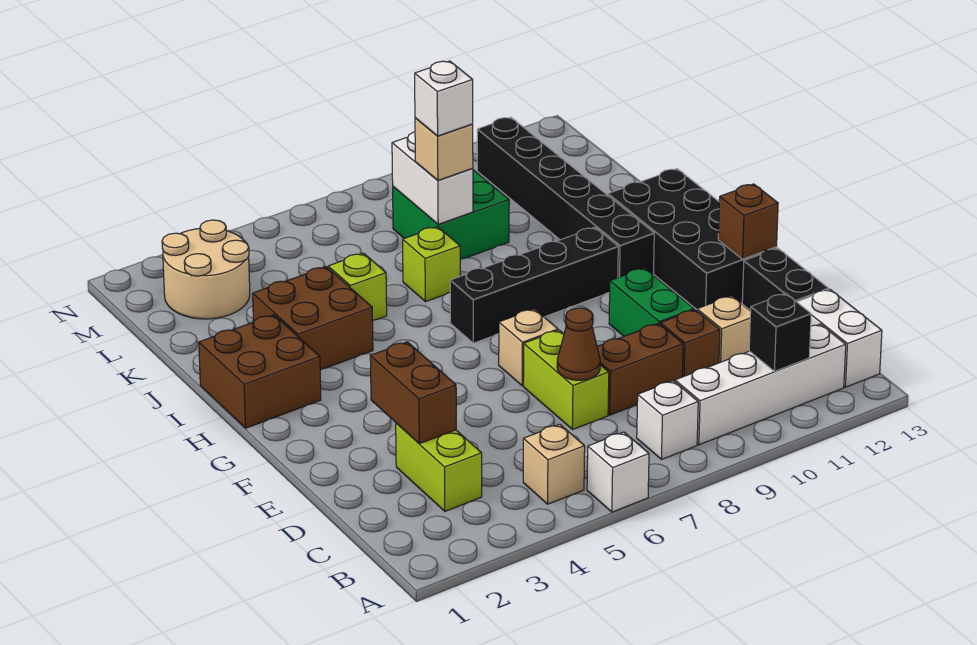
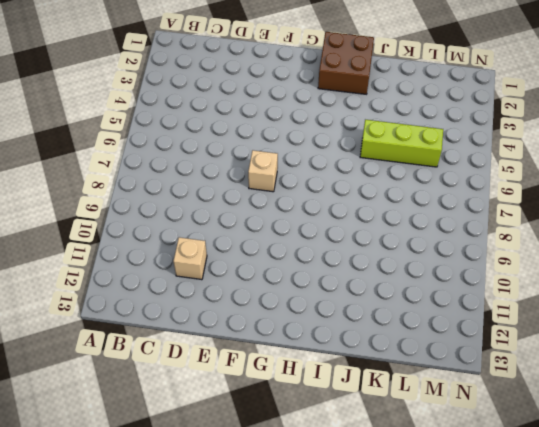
lime 1x3 brick [360,120,443,167] -> lime 1x1 brick [328,253,387,321]
none -> white 1x1 brick [587,432,649,512]
none -> tan 1x1 brick [523,424,585,504]
none -> white 1x1 brick [637,381,698,459]

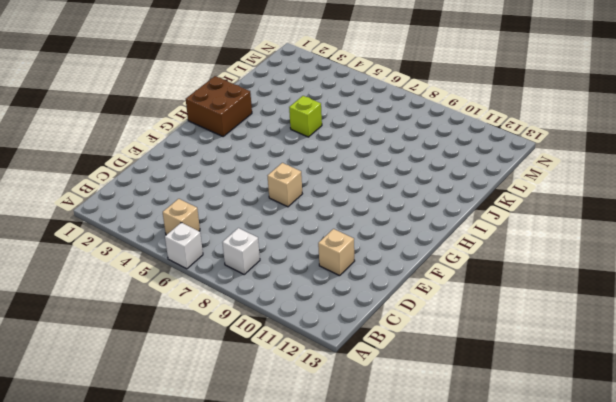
none -> white 1x4 brick [675,324,846,445]
none -> white 1x2 brick [797,289,882,387]
none -> lime 1x2 brick [396,423,482,511]

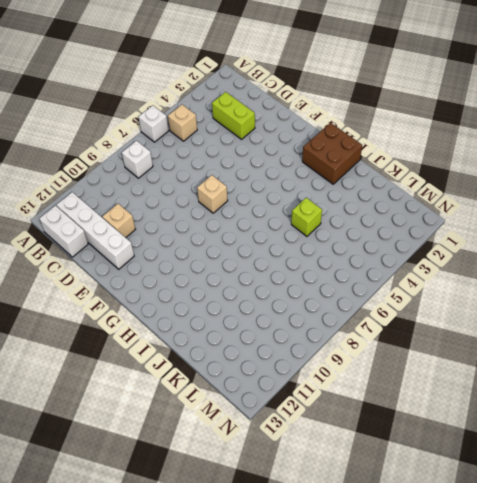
white 1x4 brick [57,192,134,269] -> white 1x4 brick turned to [675,324,846,445]
none -> lime 1x2 brick [523,330,609,430]
none -> brown 1x2 brick [597,323,683,415]
none -> brown 1x1 brick [660,310,720,377]

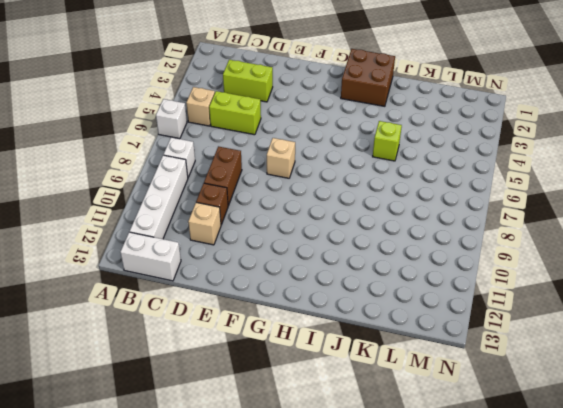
lime 1x2 brick [209,91,261,135] -> lime 1x2 brick moved to [523,330,609,430]
none -> black 1x2 brick [742,248,829,311]
none -> green 1x2 brick [609,268,694,336]
none -> black 2x4 brick [608,169,777,309]

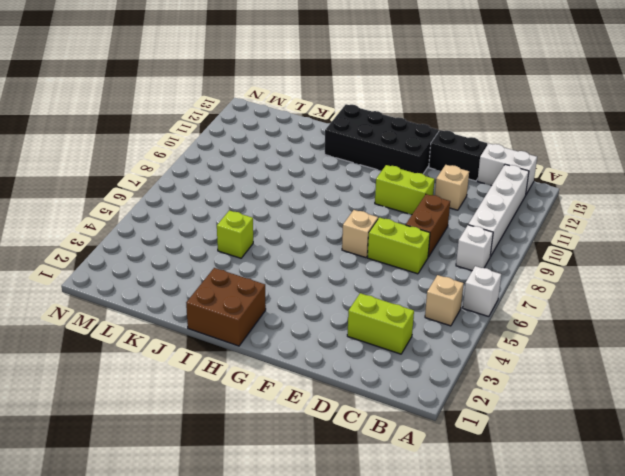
lime 1x2 brick [375,165,435,215] -> green 1x2 brick [609,268,694,336]
none -> brown 1x1 brick [660,310,720,377]
none -> black 1x4 brick [450,227,618,343]
none -> black 1x6 brick [477,117,654,278]

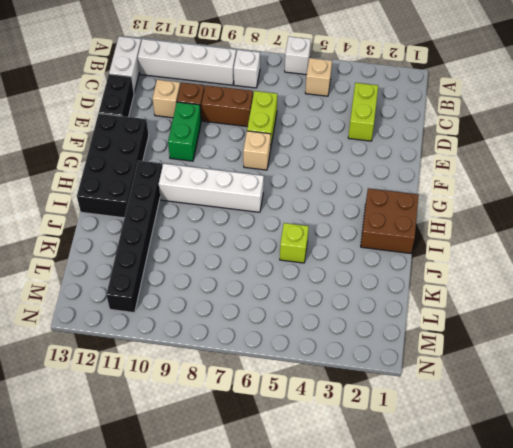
white 1x4 brick [159,164,264,212] -> black 1x4 brick [450,227,618,343]
none -> brown 2x2 brick [253,267,373,370]
none -> lime 1x1 brick [403,227,460,302]
none -> green 2x2 brick [393,170,509,259]

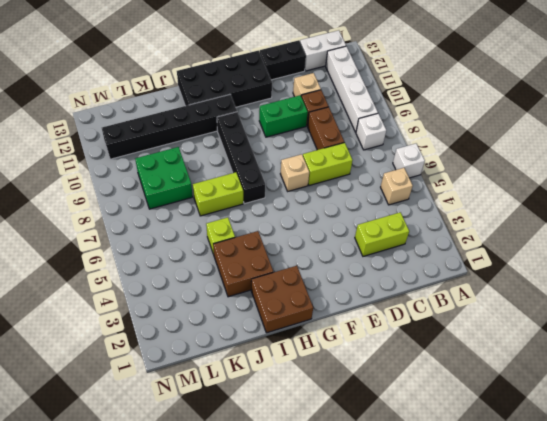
lime 1x2 brick [193,172,243,216] -> lime 1x1 brick [403,227,460,302]
none -> tan 2x2 round brick [162,220,250,319]
none -> black 1x1 brick [749,293,811,371]
none -> brown 1x2 brick [370,342,456,444]

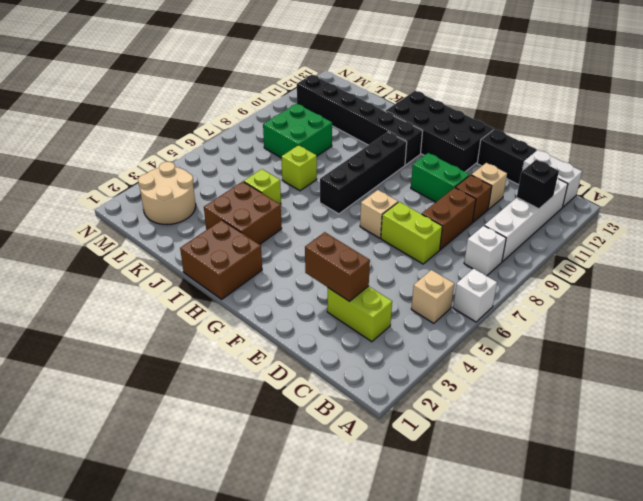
none -> brown 1x1 cone [557,308,600,380]
none -> brown 1x1 brick [718,184,778,259]
none -> white 1x2 brick [392,132,473,224]

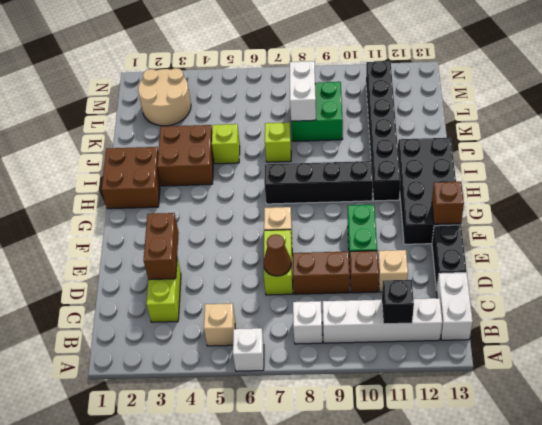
none -> tan 1x1 brick [415,118,473,180]
none -> white 1x1 brick [415,61,473,136]

